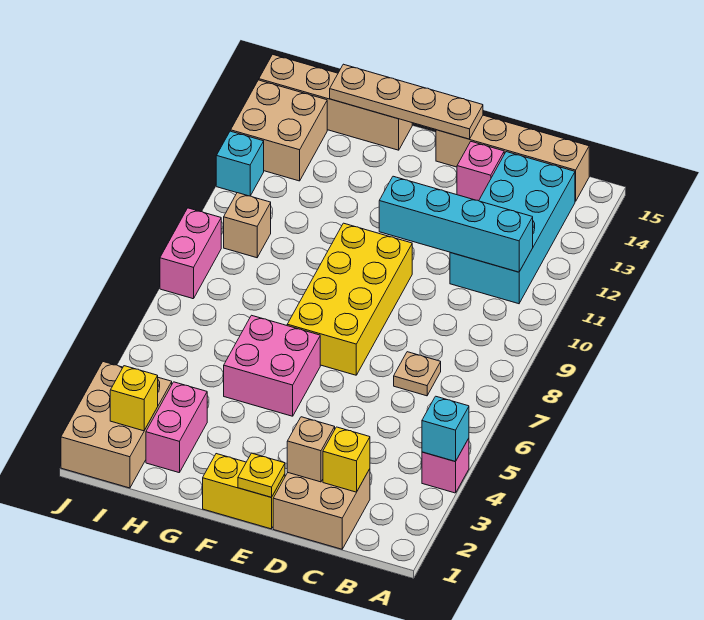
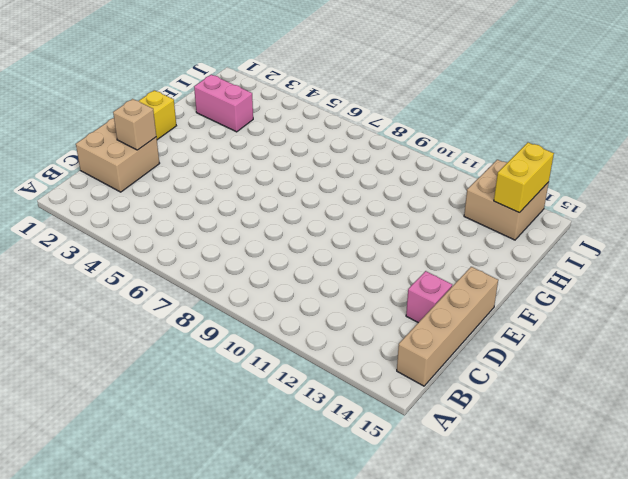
yellow 1x2 brick [494,143,554,213] -> none
none -> pink 1x1 brick [422,438,469,493]
none -> cyan 2x4 brick [450,152,575,304]
none -> tan 1x1 plate [394,352,441,396]

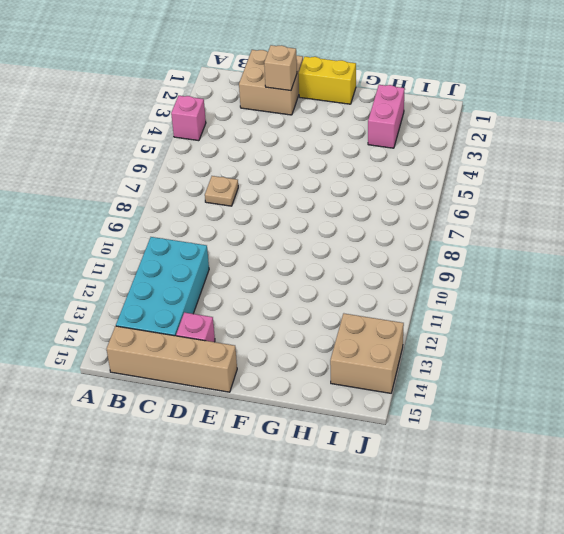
none -> yellow 2x4 brick [287,223,412,375]
none -> pink 2x2 brick [224,315,320,416]
none -> tan 1x4 brick [259,54,412,150]

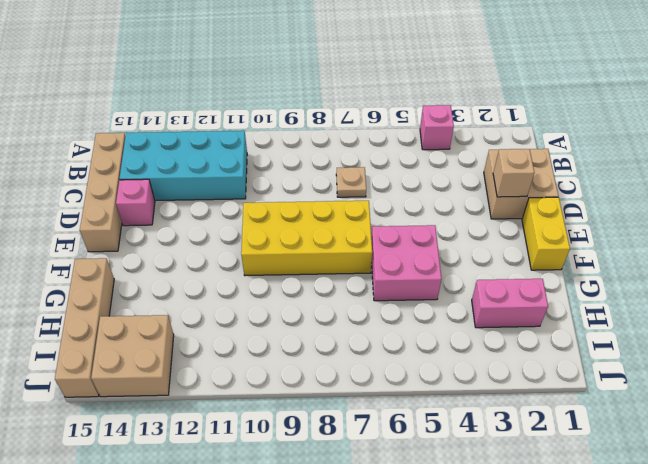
none -> tan 2x3 brick [61,362,172,488]
none -> tan 1x1 brick [224,193,271,258]
none -> pink 1x2 brick [160,208,221,299]

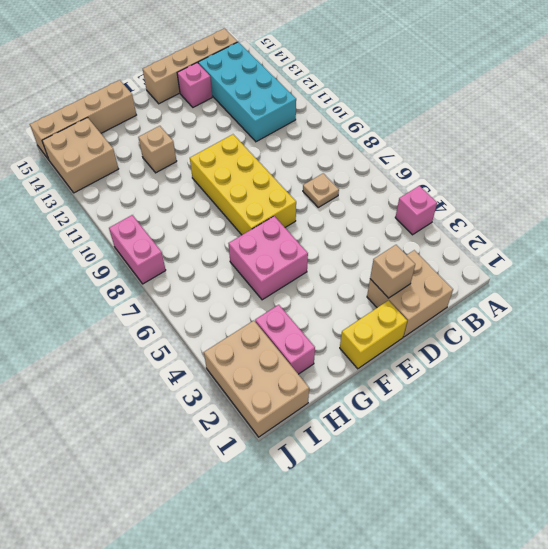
tan 1x1 brick [138,126,177,173] -> tan 1x1 brick moved to [224,193,271,258]
none -> cyan 1x1 brick [216,131,264,196]
none -> cyan 1x1 brick [422,396,469,462]
none -> cyan 1x4 brick [379,176,533,272]

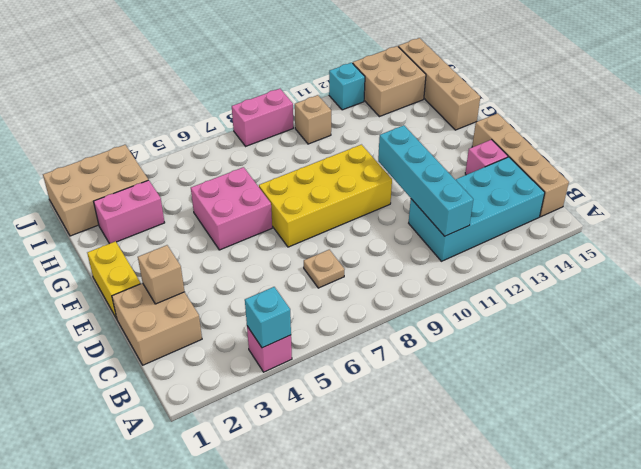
none -> yellow 1x1 brick [323,427,370,492]
none -> yellow 1x1 plate [238,453,285,497]
none -> tan 1x4 plate [330,64,483,139]

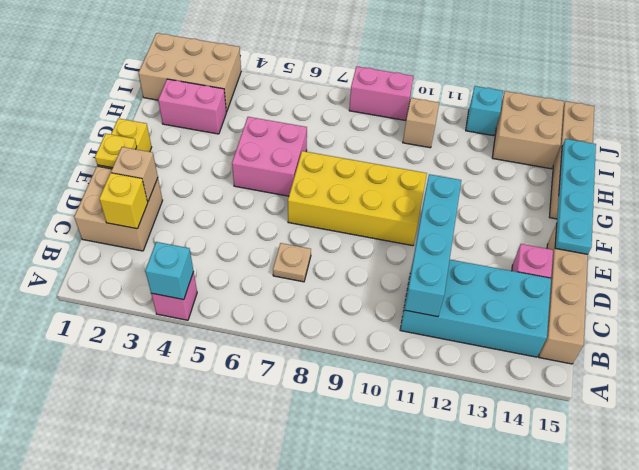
cyan 1x4 plate [555,139,596,254] -> tan 1x4 plate [330,64,483,139]
none -> yellow 1x1 brick [110,366,158,431]

